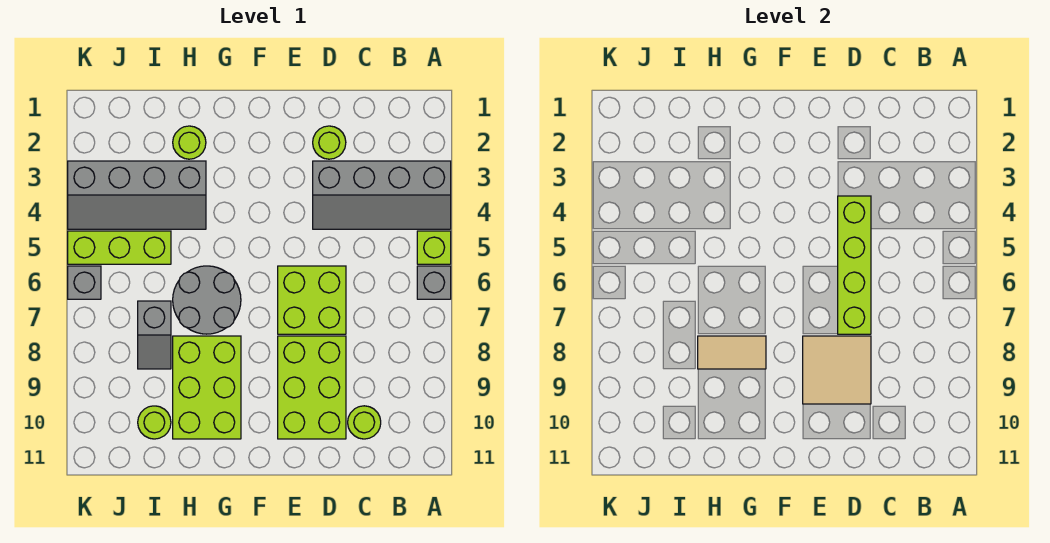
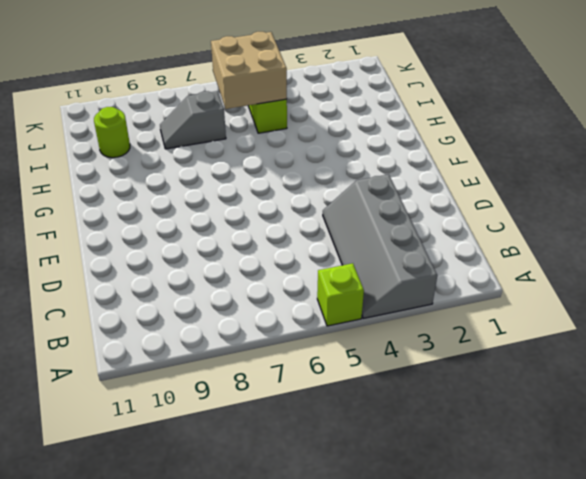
tan 2x2 brick [211,32,287,109] -> none
none -> grey 1x1 brick [417,266,451,299]
none -> lime 1x1 round brick [348,406,381,439]
none -> lime 1x1 round brick [313,126,346,159]

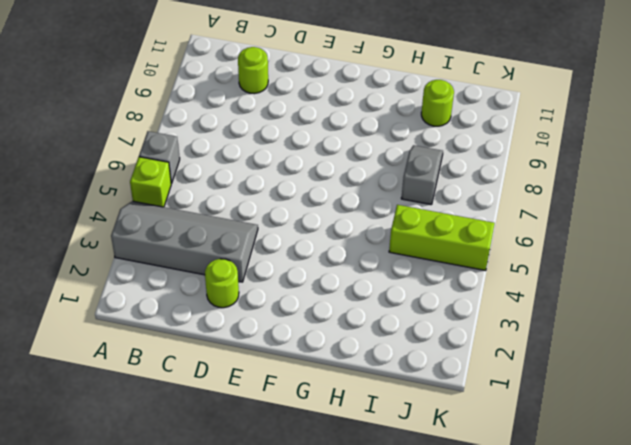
none -> lime 2x2 brick [278,266,346,334]
none -> lime 2x3 brick [278,336,346,439]
none -> grey 2x2 round brick [173,266,241,334]

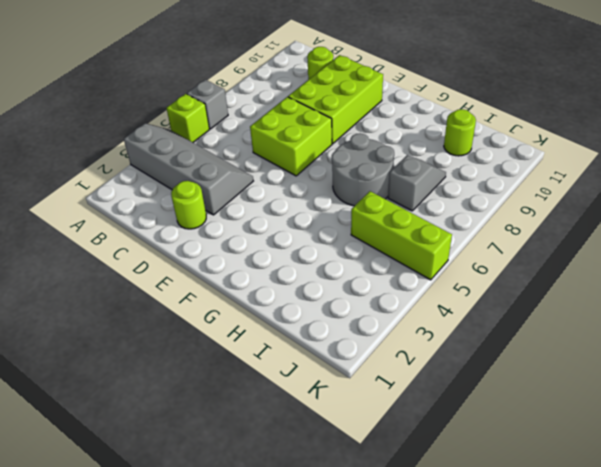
none -> lime 2x3 brick [173,336,241,439]
none -> lime 1x1 round brick [173,126,206,159]
none -> grey 2x4 slope [68,161,206,229]

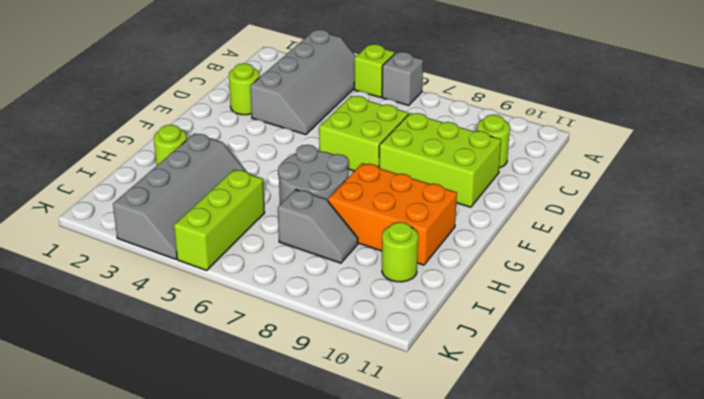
orange 2x3 brick [328,163,457,265] -> lime 2x3 brick [173,336,241,439]
none -> grey 1x1 brick [68,266,101,299]
none -> lime 1x4 brick [838,196,871,334]
none -> tan 2x2 tile [803,336,871,404]

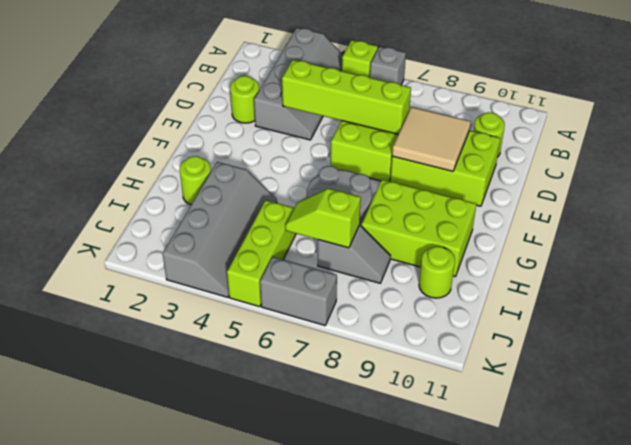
lime 1x2 slope [285,188,361,248] -> none
grey 1x2 brick [260,257,337,326] -> grey 1x1 brick [68,266,101,299]
none -> tan 1x2 tile [698,336,766,369]

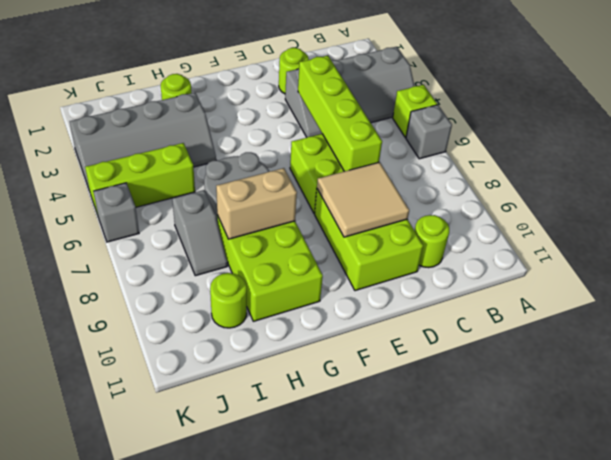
tan 1x2 brick [216,168,297,239] -> tan 1x2 tile [698,336,766,369]

